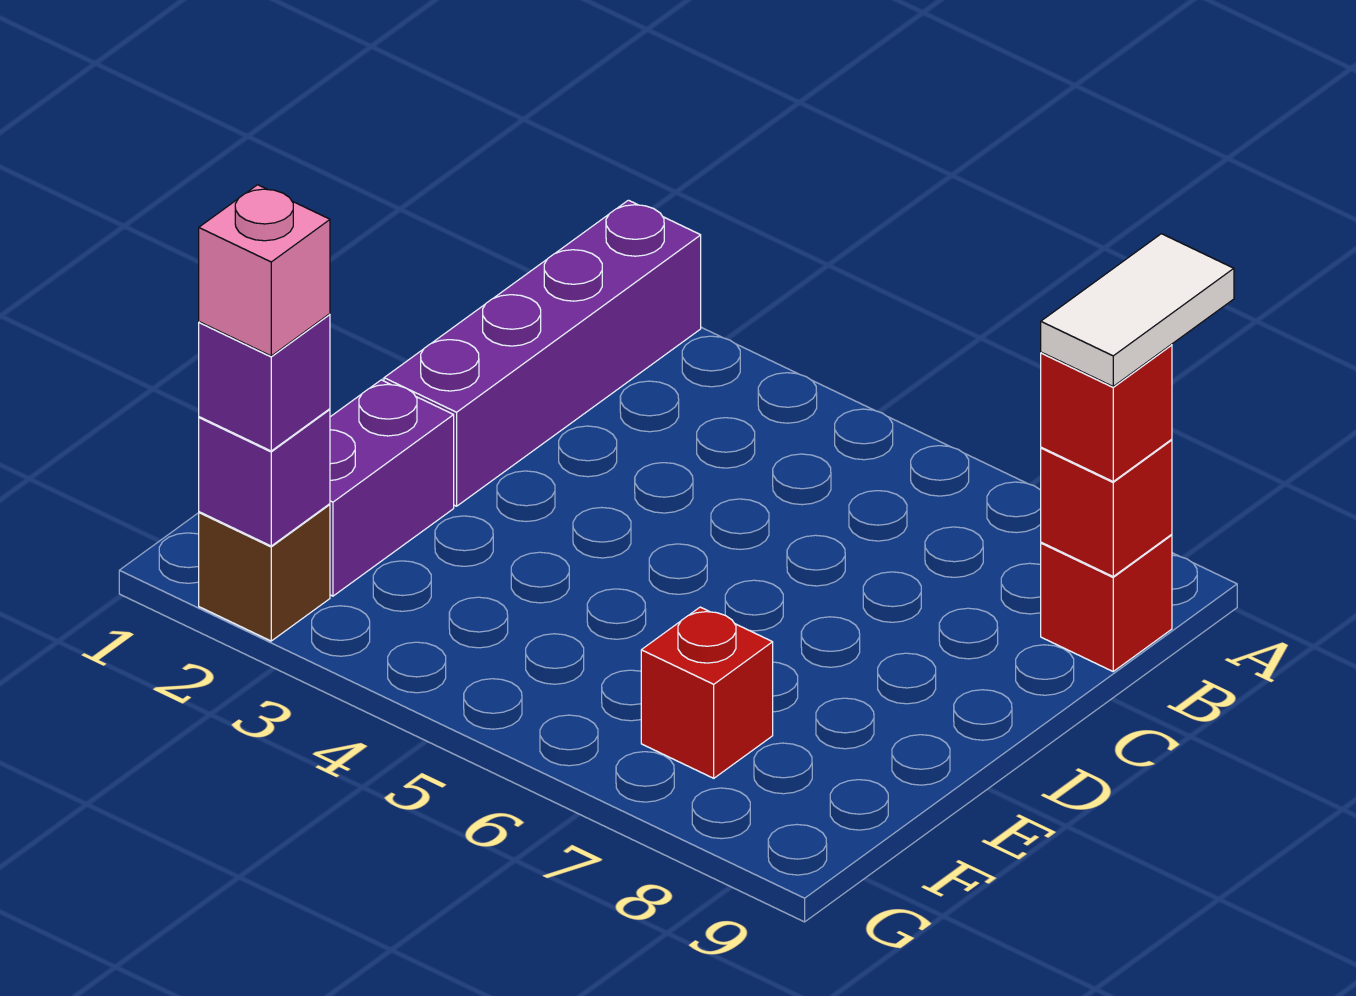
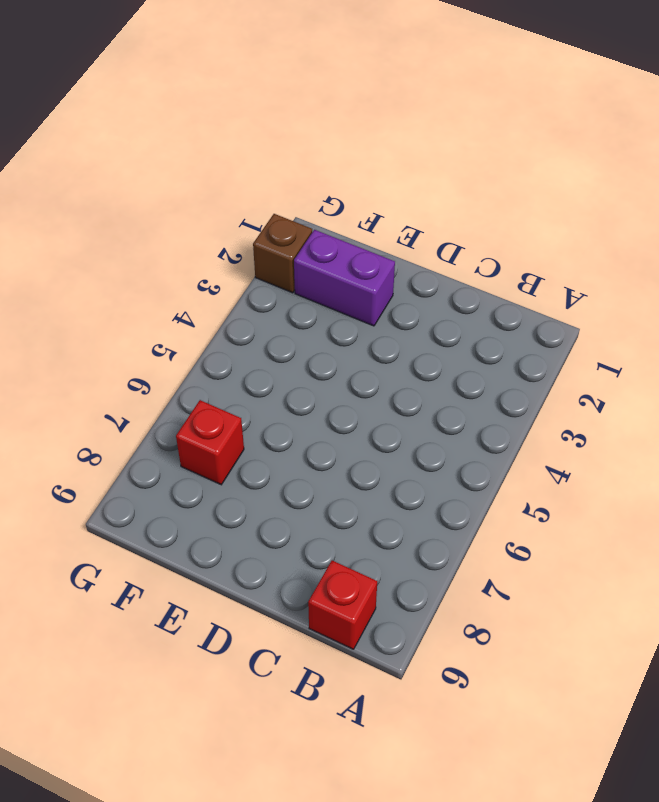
none -> purple 1x4 brick [384,200,701,506]
none -> red 1x1 brick [1041,440,1172,576]

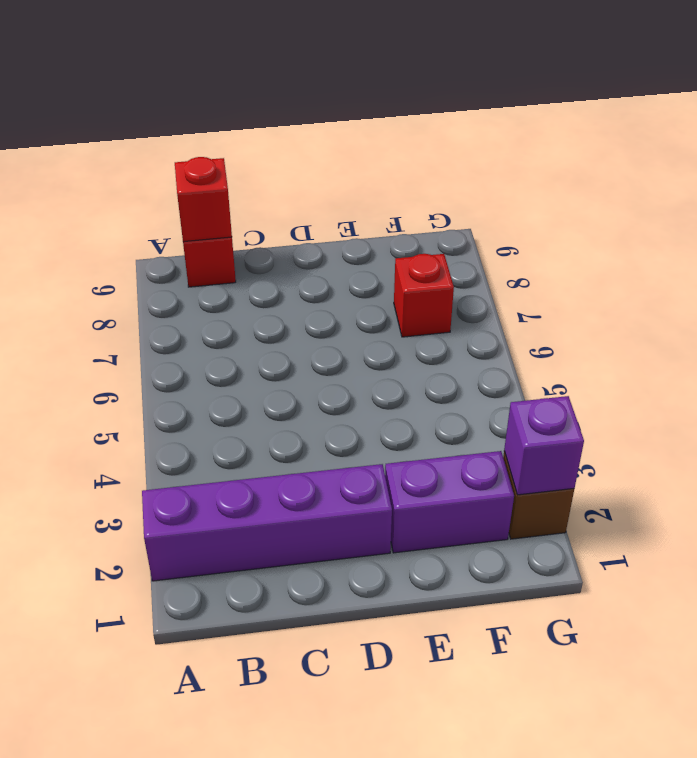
none -> red 1x1 brick [1041,345,1172,481]
none -> purple 1x1 brick [199,314,330,451]

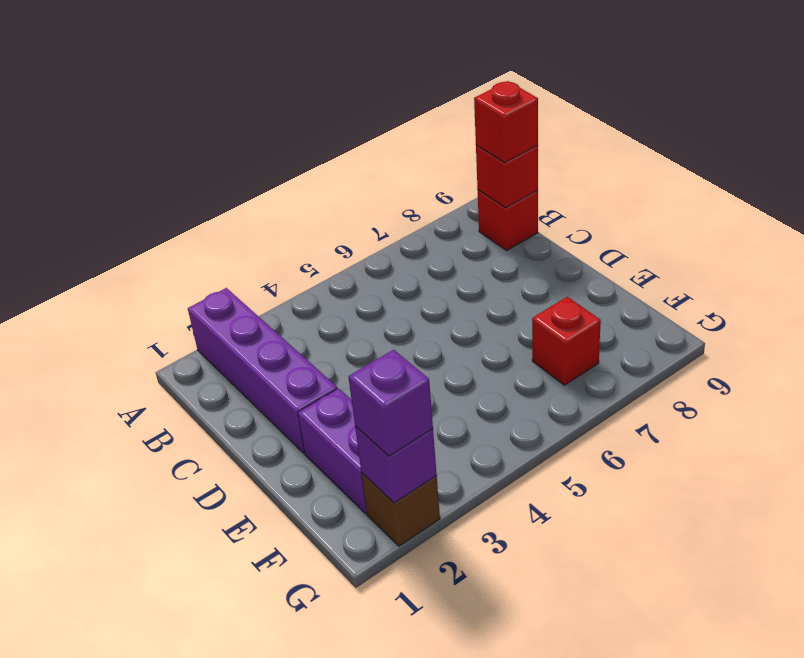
none -> white 1x2 tile [1041,234,1234,386]
none -> pink 1x1 brick [199,185,330,356]

